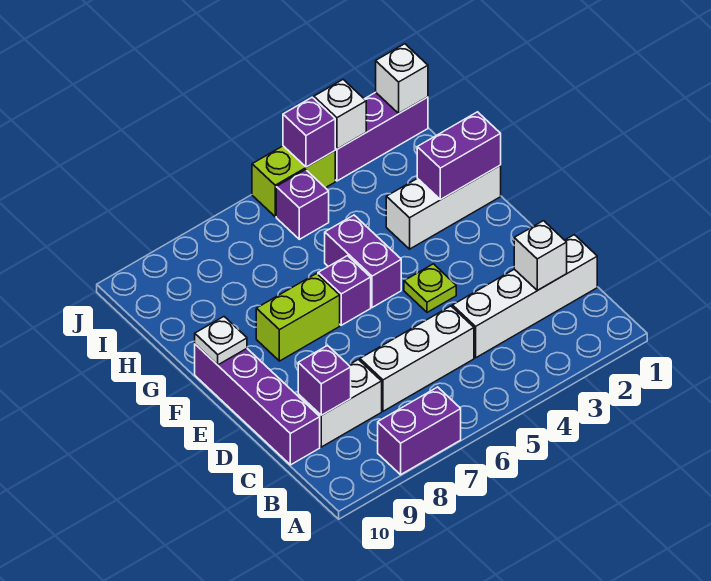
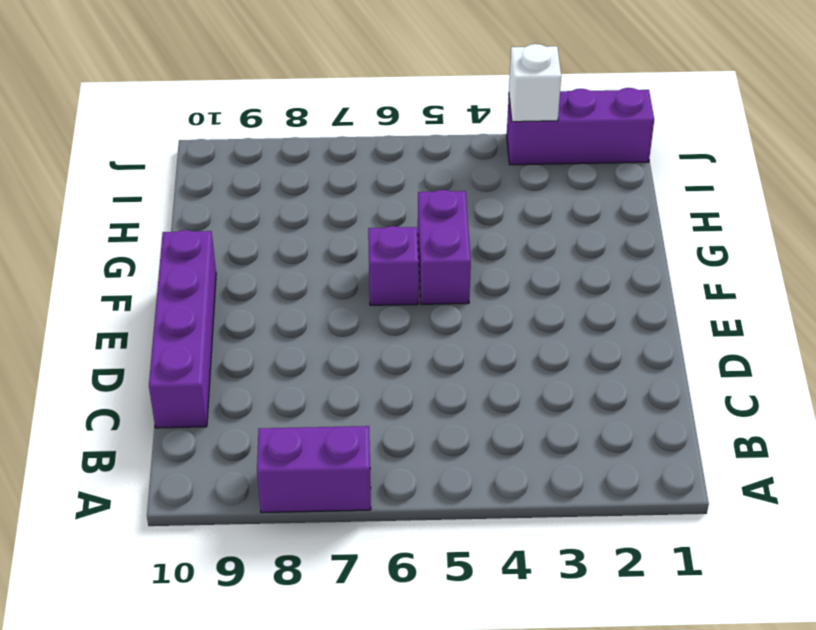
none -> white 1x4 brick [452,235,597,358]
none -> white 1x3 brick [360,306,474,411]
none -> white 1x2 brick [298,360,382,447]

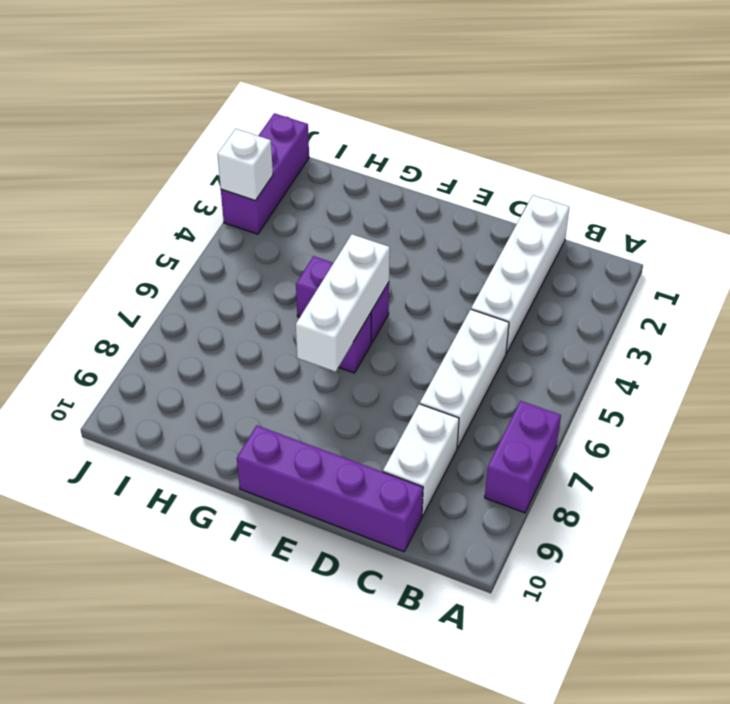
white 1x3 brick [296,234,390,372] -> white 1x3 brick moved to [386,165,501,249]
none -> lime 1x1 plate [404,264,456,312]
none -> lime 1x2 brick [256,273,340,361]
none -> purple 1x1 brick [276,170,329,239]

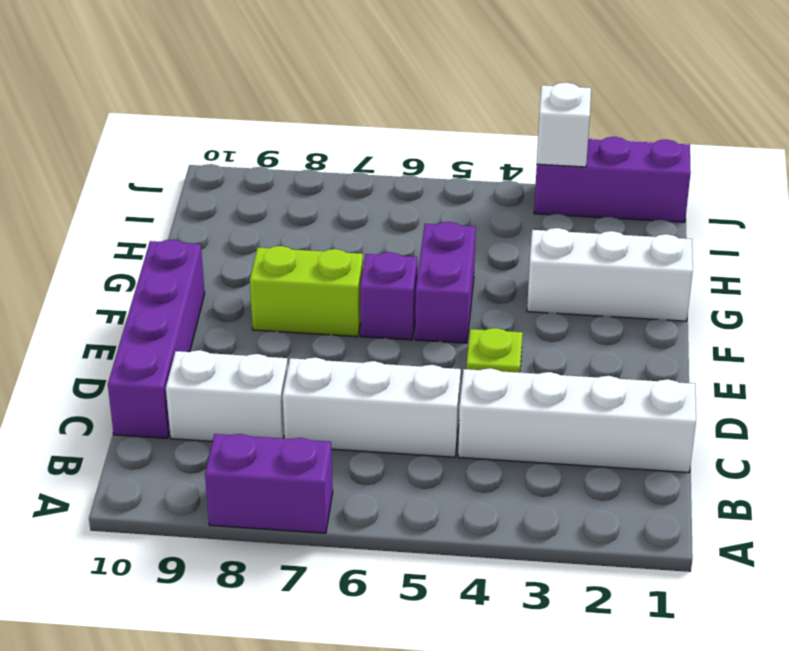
none -> purple 1x1 brick [276,170,329,239]
none -> lime 1x2 brick [252,146,335,217]
none -> white 1x1 brick [514,221,567,290]

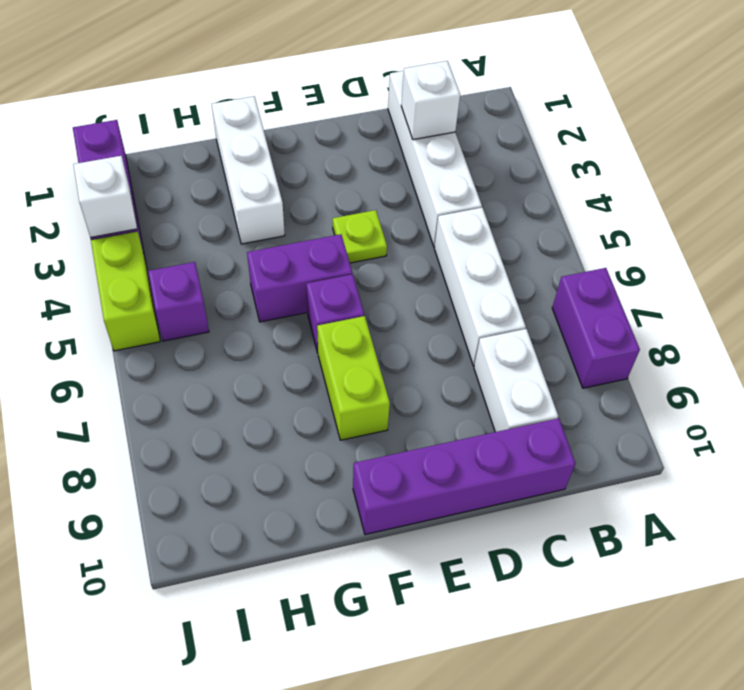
none -> purple 1x1 brick [298,345,351,415]
none -> white 1x1 plate [195,317,247,365]
none -> purple 1x2 brick [417,112,501,200]

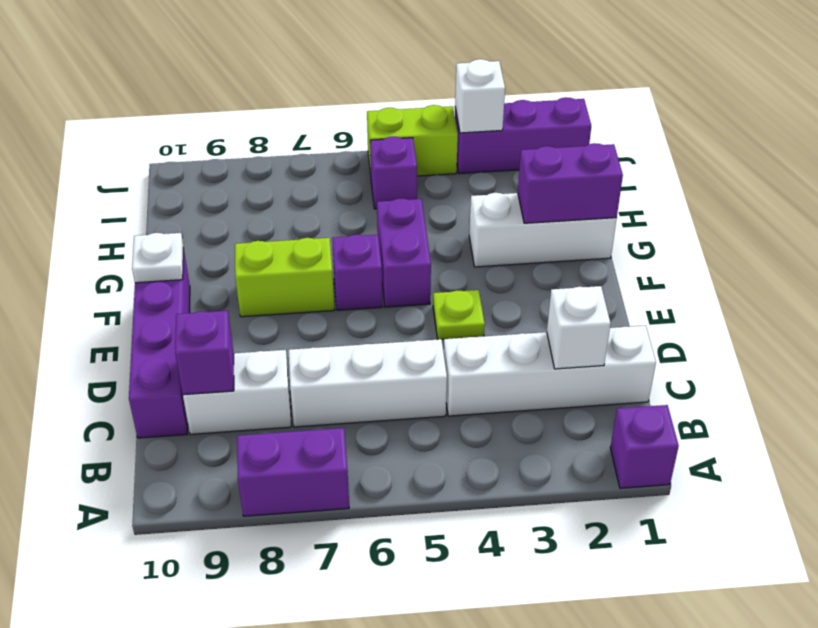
purple 1x1 brick [610,405,679,488] -> purple 1x1 brick moved to [283,97,335,167]
none -> white 1x1 brick [376,44,428,113]

